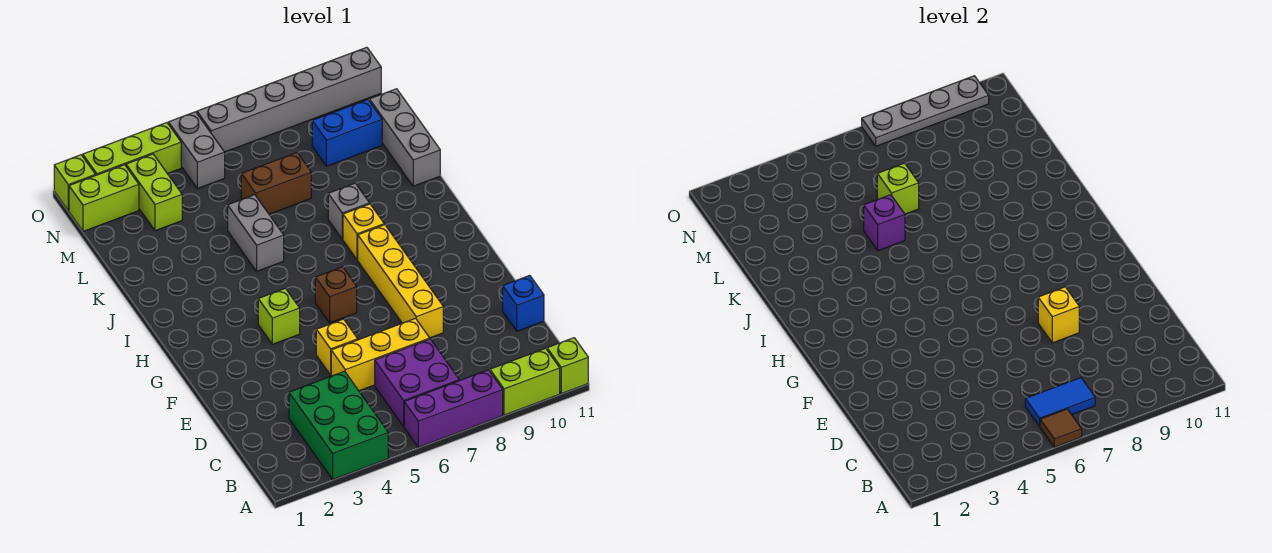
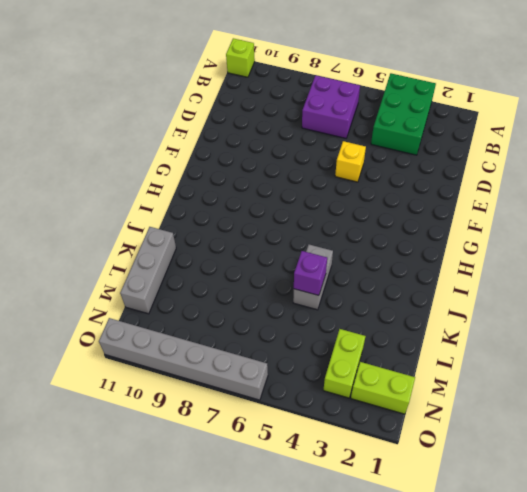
none -> purple 1x3 brick [404,370,503,447]
none -> lime 1x2 brick [490,348,560,415]
none -> yellow 1x3 brick [331,318,430,391]

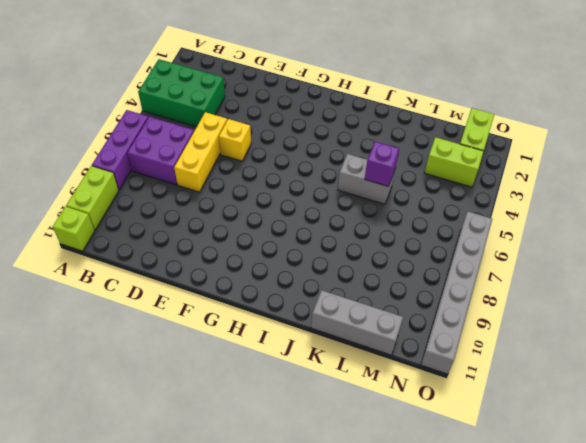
none -> blue 1x1 brick [503,275,544,331]
none -> yellow 1x4 brick [358,225,443,338]
none -> lime 1x1 brick [258,288,300,344]

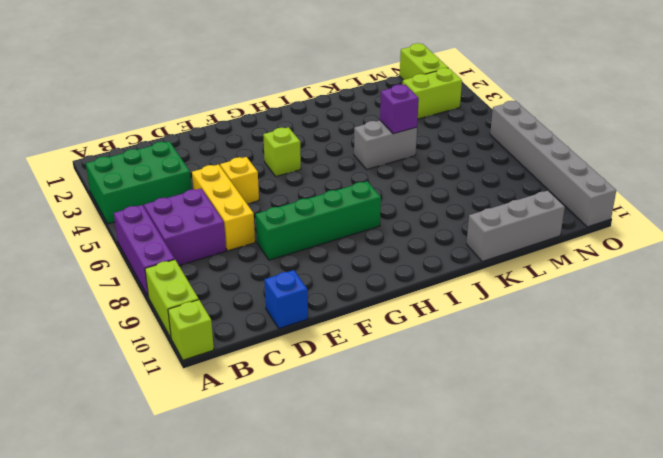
green 1x4 brick [256,181,381,260] -> yellow 1x4 brick [358,225,443,338]
none -> brown 1x1 brick [315,267,357,323]
none -> yellow 1x1 brick [343,204,384,260]
none -> grey 1x1 brick [328,183,369,239]

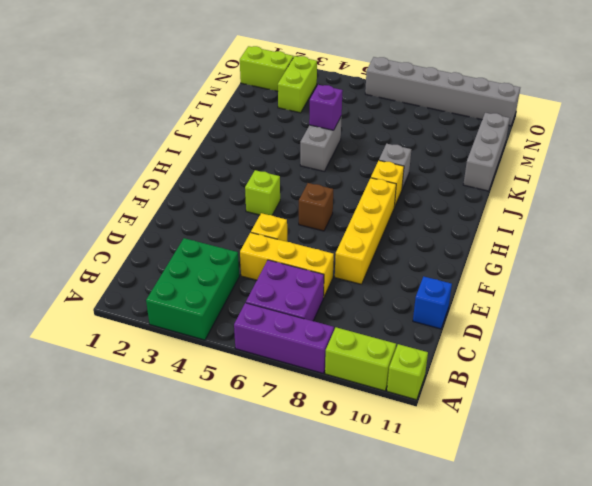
none -> brown 1x2 brick [241,153,311,214]
none -> blue 1x2 brick [312,100,382,166]
none -> grey 1x2 brick [168,112,225,188]

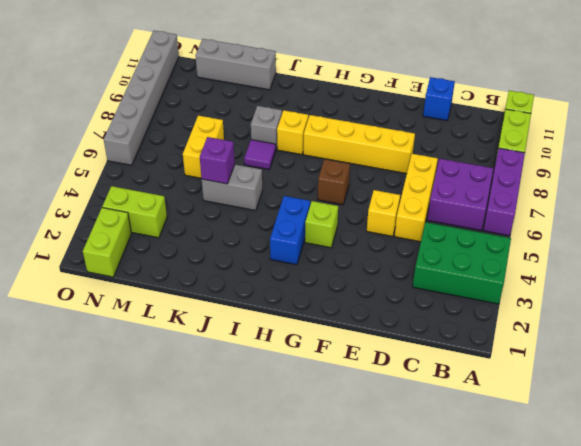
blue 1x2 brick [270,196,310,265] -> blue 1x2 brick moved to [312,100,382,166]
purple 1x1 tile [244,140,276,170] -> none
yellow 1x2 brick [183,116,224,178] -> brown 1x2 brick [241,153,311,214]
none -> grey 1x2 brick [168,112,225,188]
none -> lime 1x1 brick [54,155,95,211]
none -> lime 1x3 brick [83,123,181,175]

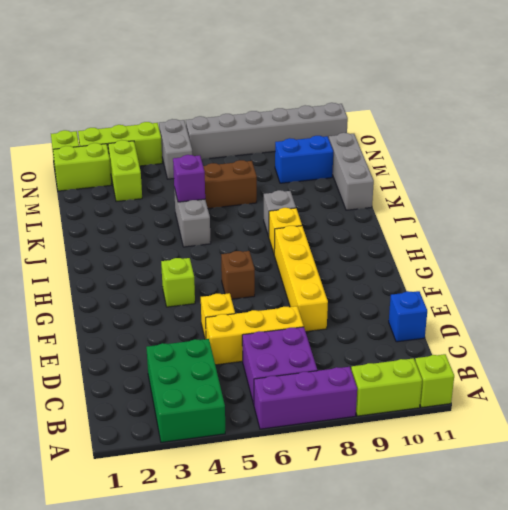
none -> brown 1x1 tile [1040,409,1082,447]
none -> blue 1x2 tile [1025,378,1095,426]
none -> yellow 1x1 brick [1038,287,1079,343]

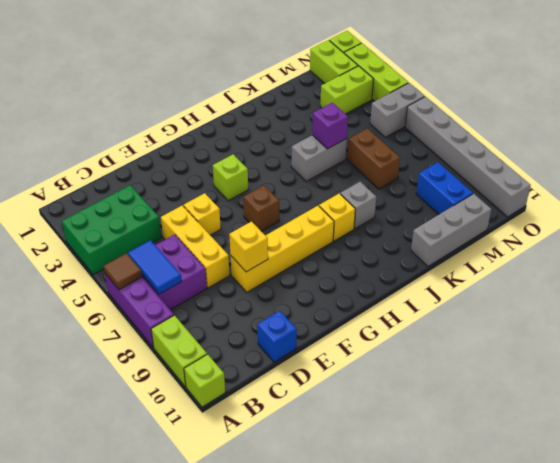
none -> lime 1x1 brick [877,163,919,214]
none -> grey 1x4 plate [862,76,989,146]

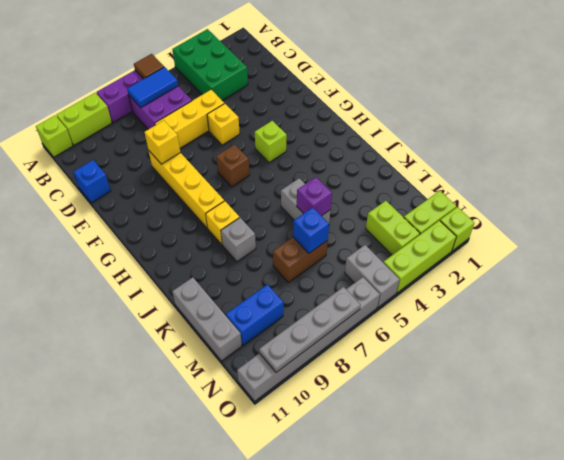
blue 1x1 brick [293,208,329,253] -> lime 1x1 brick [877,163,919,214]

